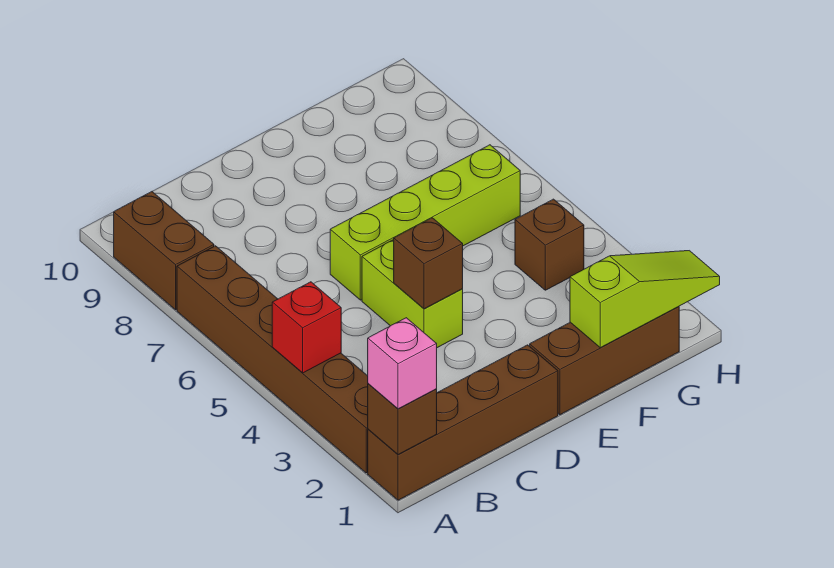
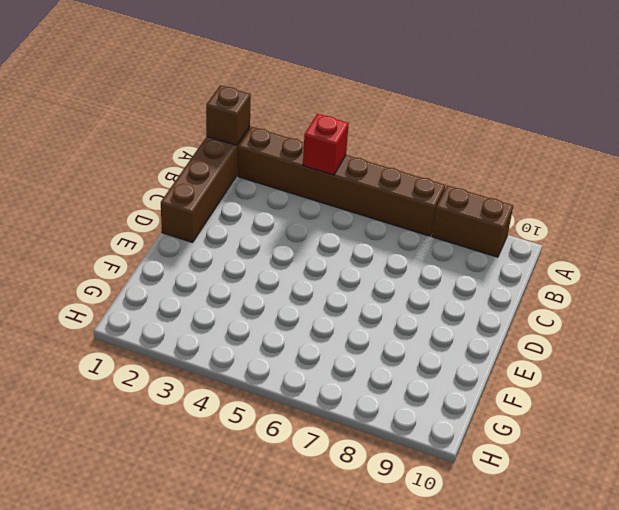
none -> lime 1x2 brick [362,240,463,348]
none -> lime 1x4 brick [330,145,520,300]
none -> brown 1x3 brick [530,307,679,415]

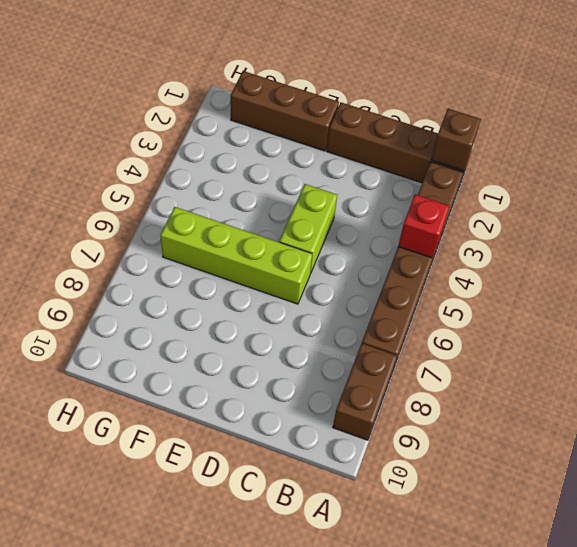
none -> brown 1x1 brick [515,199,584,290]
none -> brown 1x1 brick [394,218,463,309]
none -> lime 1x3 slope [570,251,720,348]

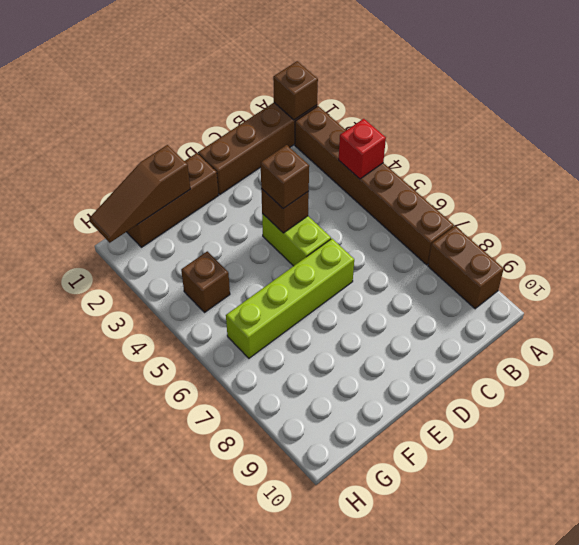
brown 1x1 brick [261,145,309,209] -> none
brown 1x3 slope [89,145,190,243] -> lime 1x3 slope [570,251,720,348]
none -> pink 1x1 brick [368,318,437,409]

